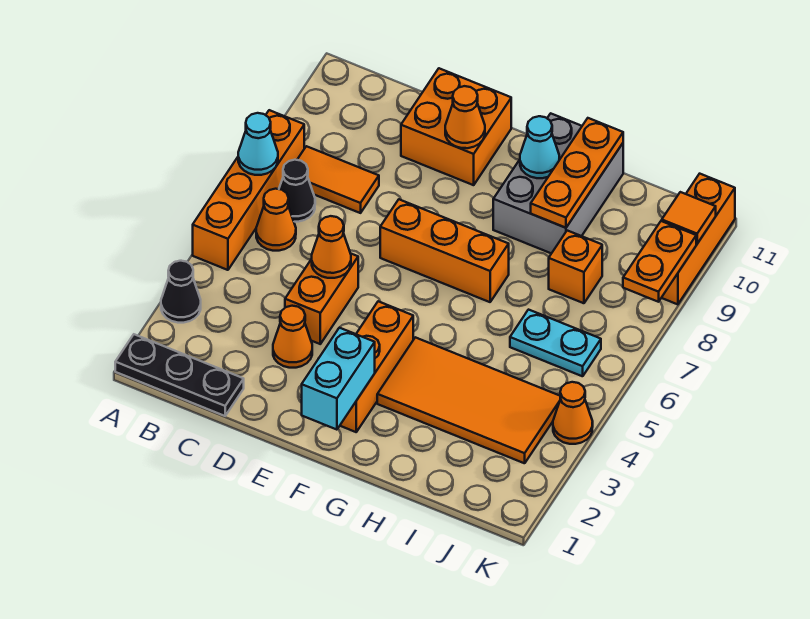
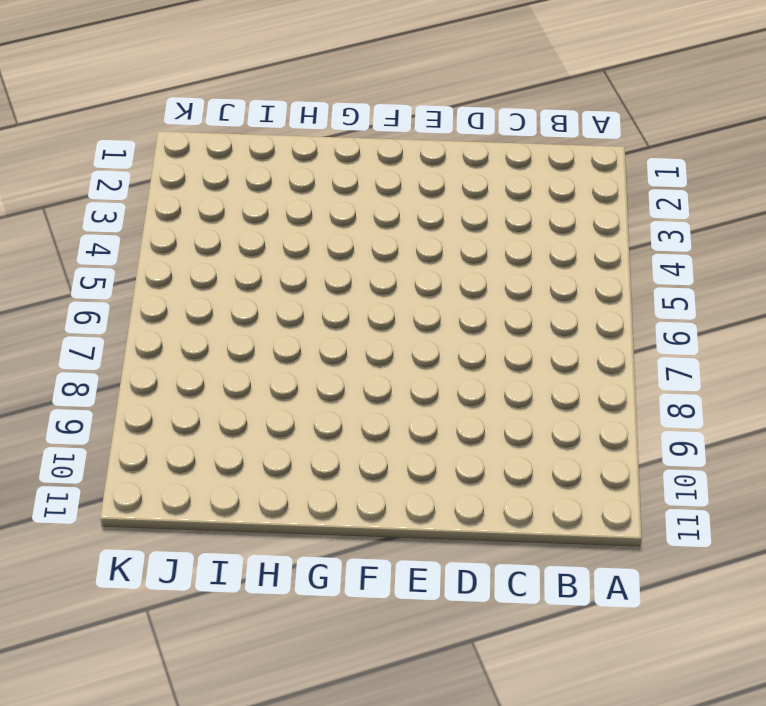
none -> black 1x3 plate [115,334,244,416]
none -> black 1x1 cone [161,261,201,323]
none -> orange 1x4 brick [193,110,304,270]

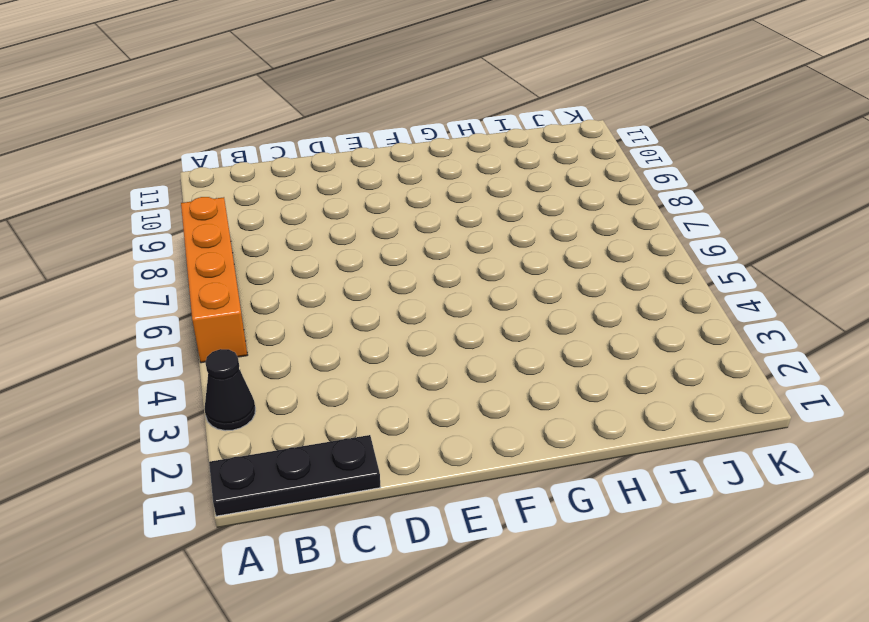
none -> orange 1x1 cone [256,189,296,251]
none -> black 1x1 cone [279,160,315,222]
none -> orange 1x2 tile [297,146,379,213]

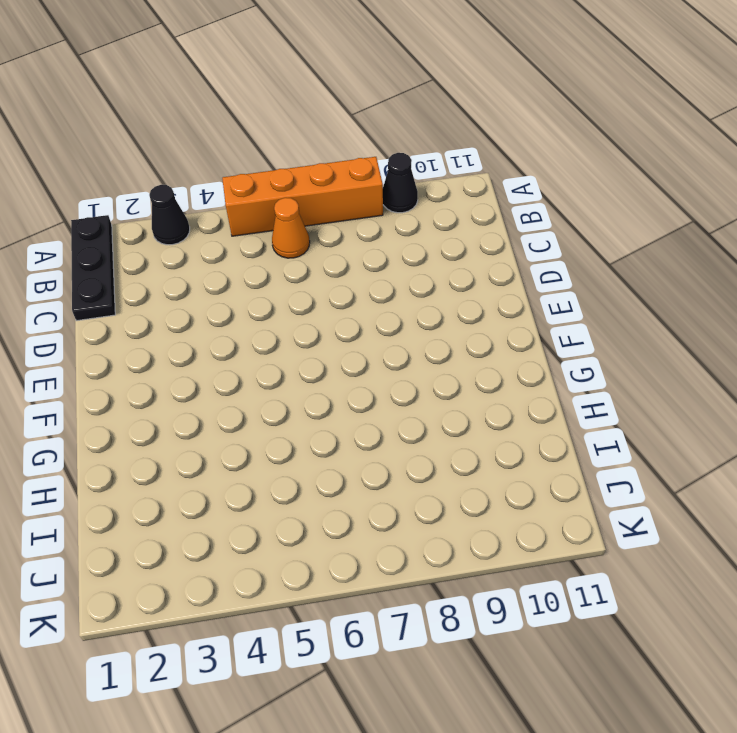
black 1x1 cone [383,153,418,213] -> black 1x1 cone moved to [279,160,315,222]
none -> orange 1x2 tile [297,146,379,213]
none -> orange 1x1 cone [273,306,312,368]
none -> orange 1x2 brick [285,254,358,344]

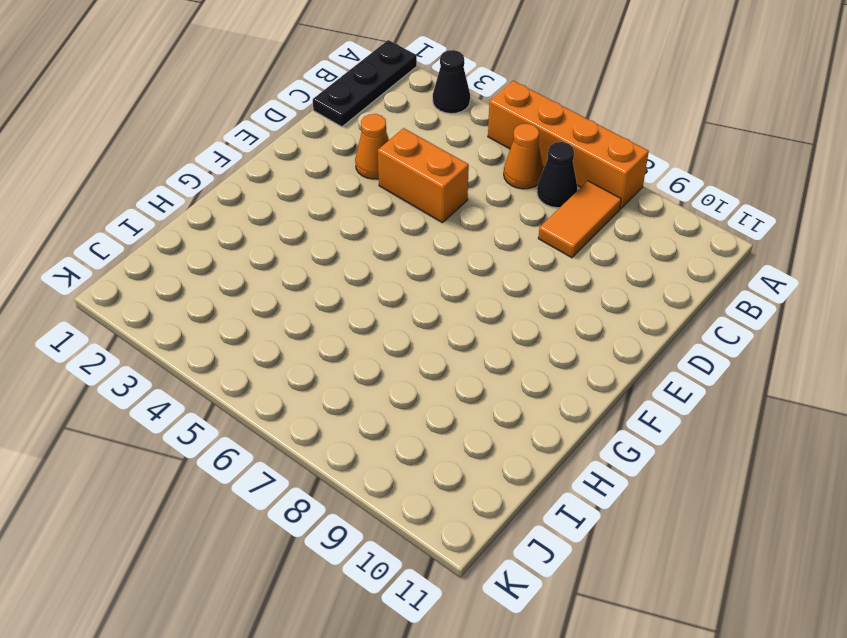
none -> orange 2x2 brick [401,68,511,185]
none -> orange 1x3 brick [380,199,509,302]
none -> orange 1x3 brick [340,301,413,432]

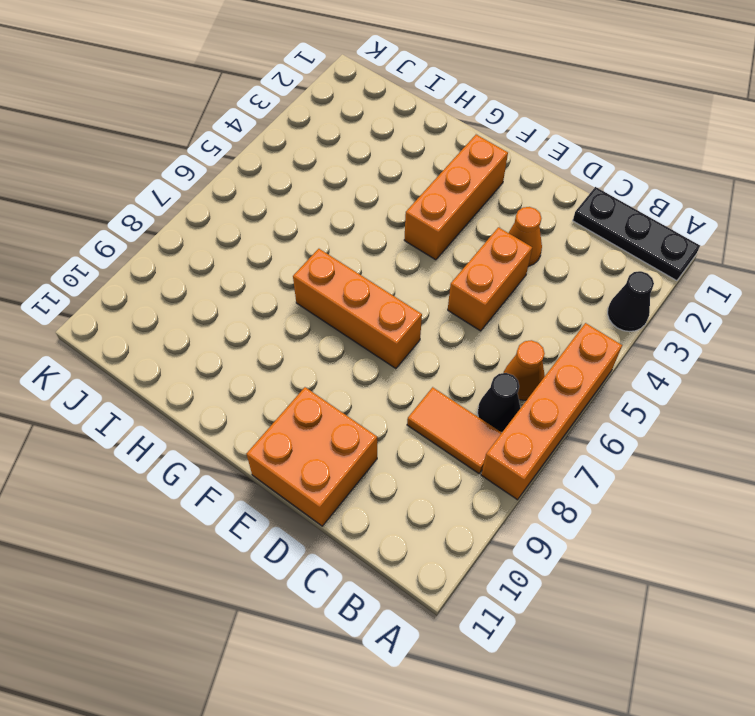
none -> orange 2x4 tile [377,337,560,463]
none -> grey 2x3 brick [493,113,623,253]
none -> cyan 1x2 plate [510,310,601,376]

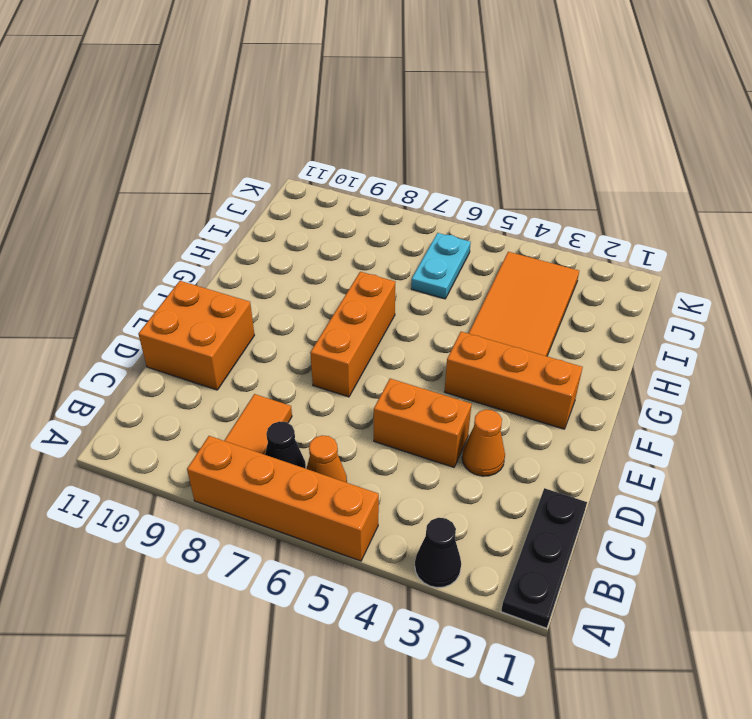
none -> grey 2x3 brick [493,113,623,253]
none -> orange 1x1 brick [549,231,602,303]
none -> orange 1x1 cone [553,382,593,444]

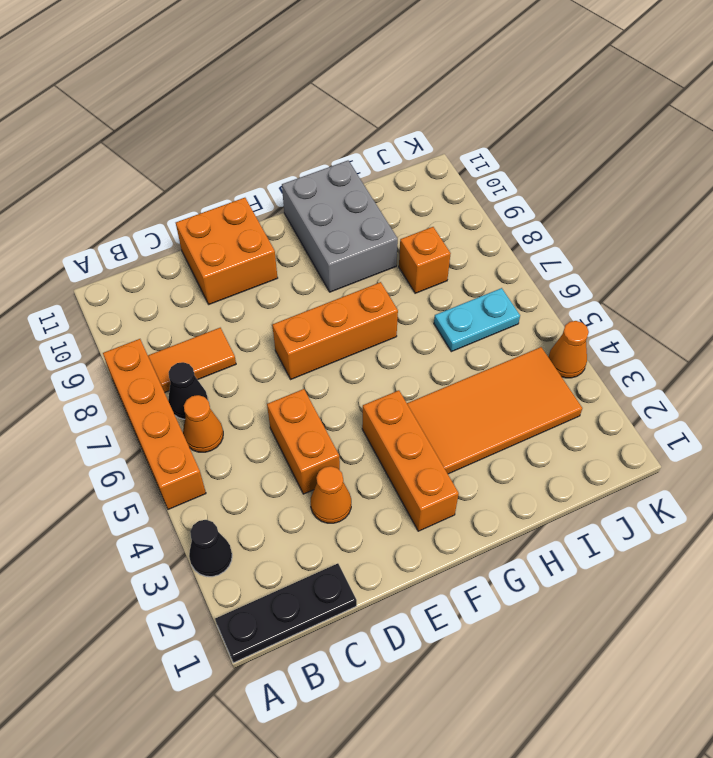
none -> orange 1x3 brick [662,174,735,304]
none -> cyan 1x1 cone [238,113,278,175]
none -> orange 1x1 cone [312,216,351,278]

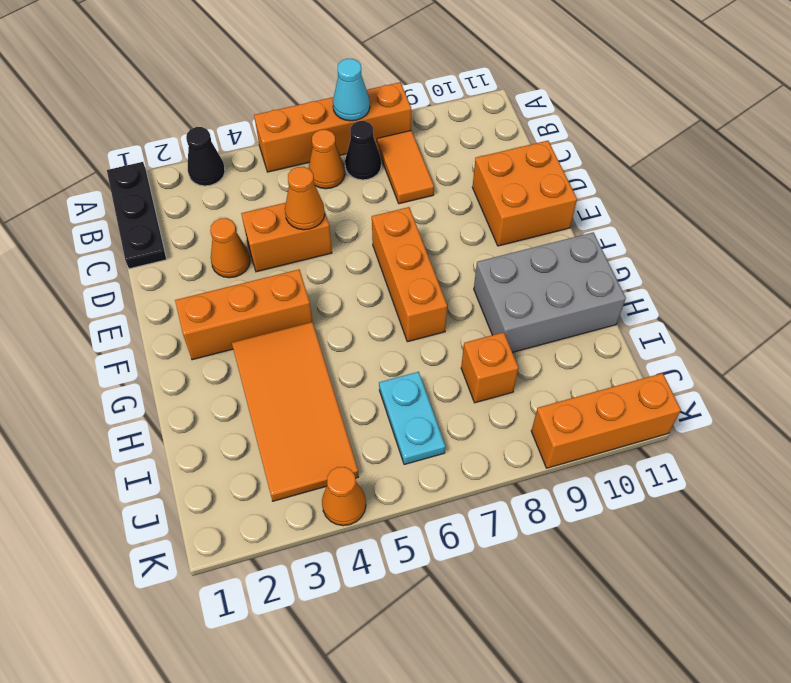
none -> orange 1x1 cone [445,86,485,148]
none -> cyan 1x2 brick [302,328,375,430]
none -> cyan 1x1 cone [520,116,559,178]

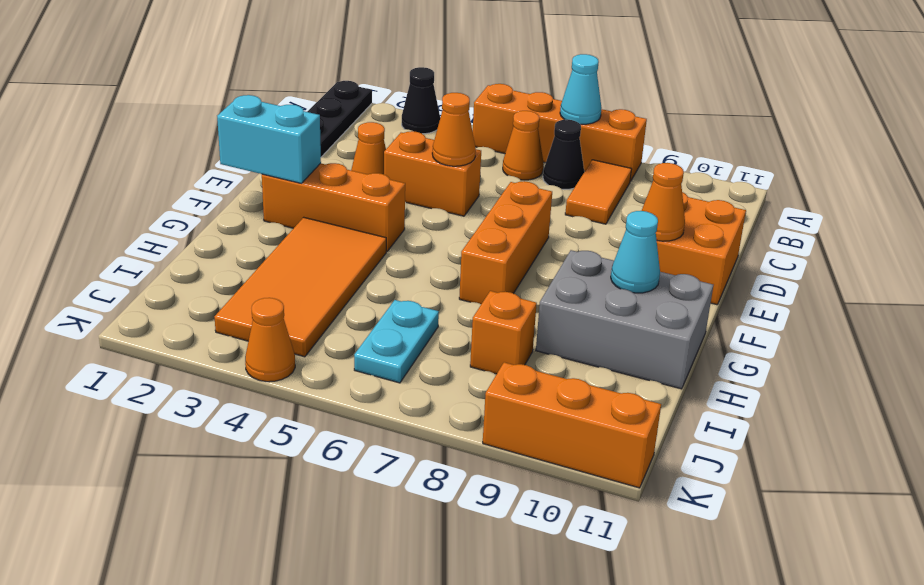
none -> orange 1x3 plate [531,118,623,228]
none -> orange 1x2 plate [623,221,696,302]
none -> orange 1x1 tile [662,192,716,244]

